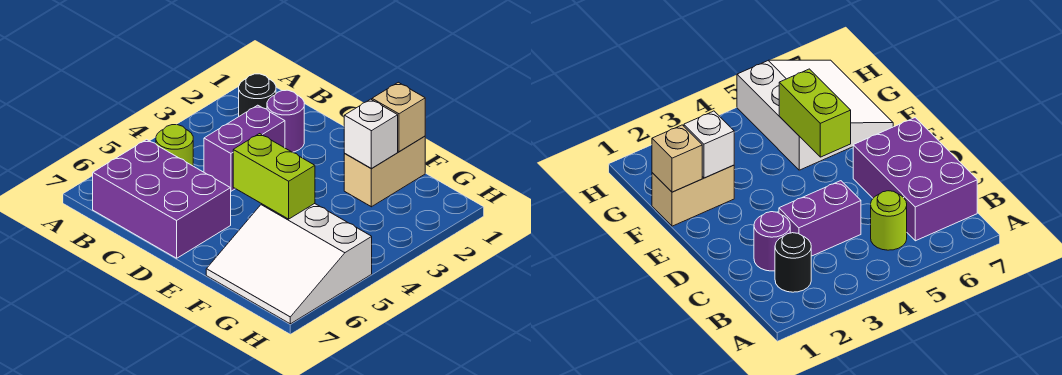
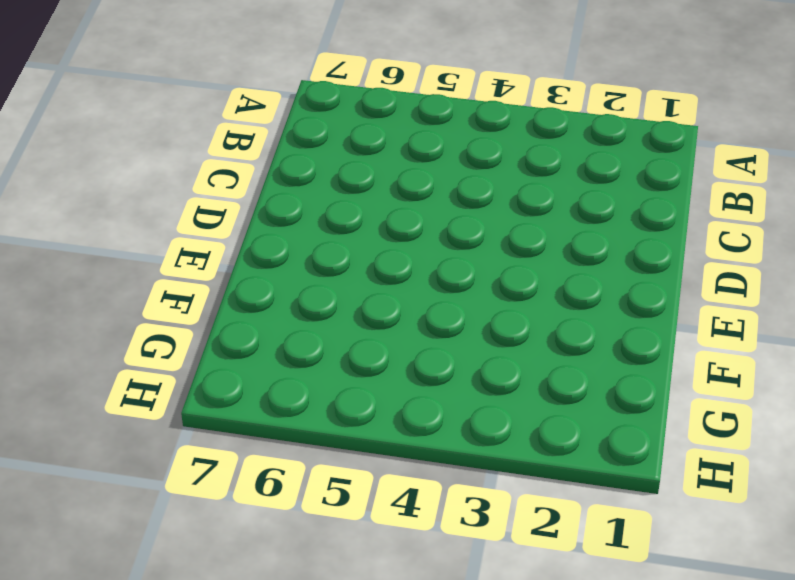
none -> black 1x1 round brick [239,74,276,116]
none -> lime 1x1 round brick [156,125,193,166]

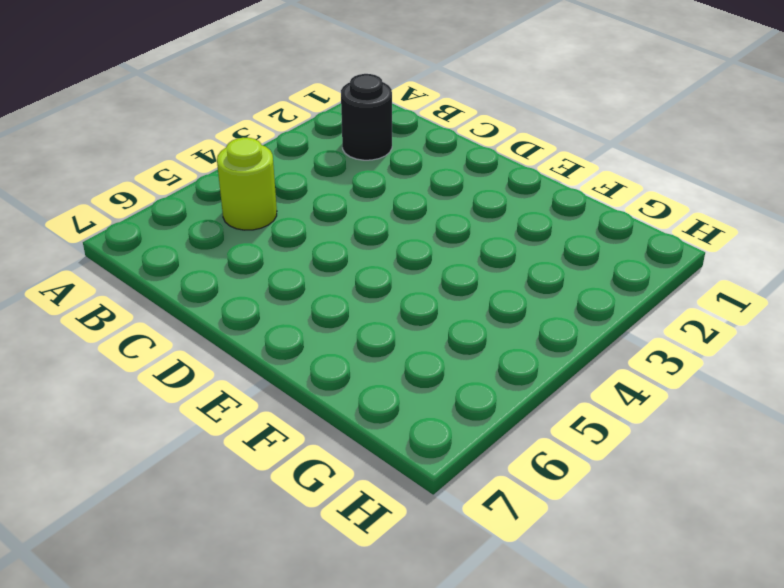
none -> purple 2x3 brick [93,139,231,258]
none -> purple 1x1 round brick [267,90,304,152]

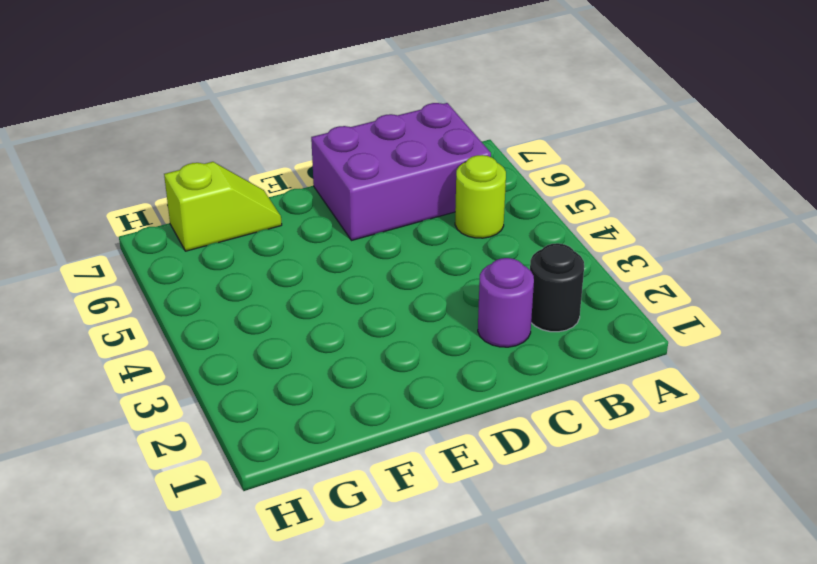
lime 1x2 slope [164,162,282,251] -> white 3x3 slope [206,204,372,324]
none -> purple 1x2 brick [204,105,285,191]
none -> tan 1x2 brick [344,136,425,207]

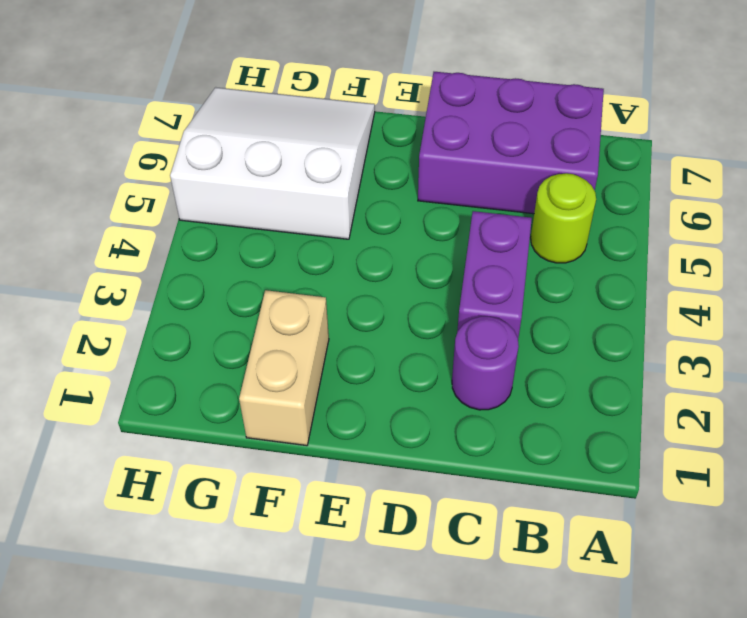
none -> black 1x1 round brick [239,74,276,116]
none -> lime 1x2 brick [233,134,315,219]

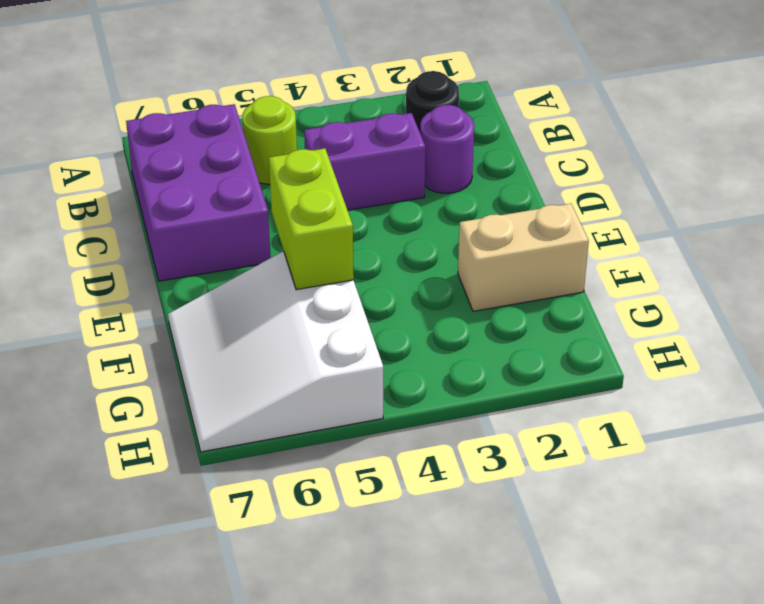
none -> tan 1x1 brick [372,82,425,152]
none -> white 1x1 brick [344,99,398,168]

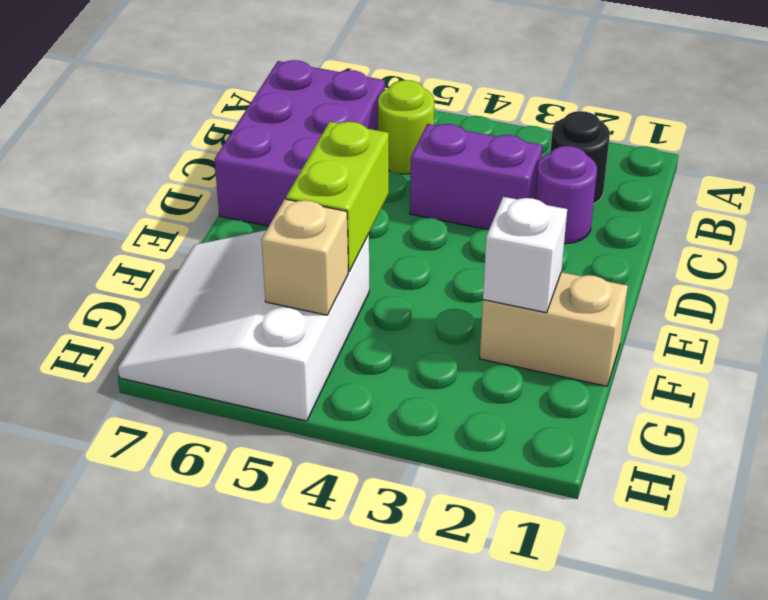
tan 1x1 brick [262,199,348,315] -> tan 1x1 brick moved to [372,82,425,152]

